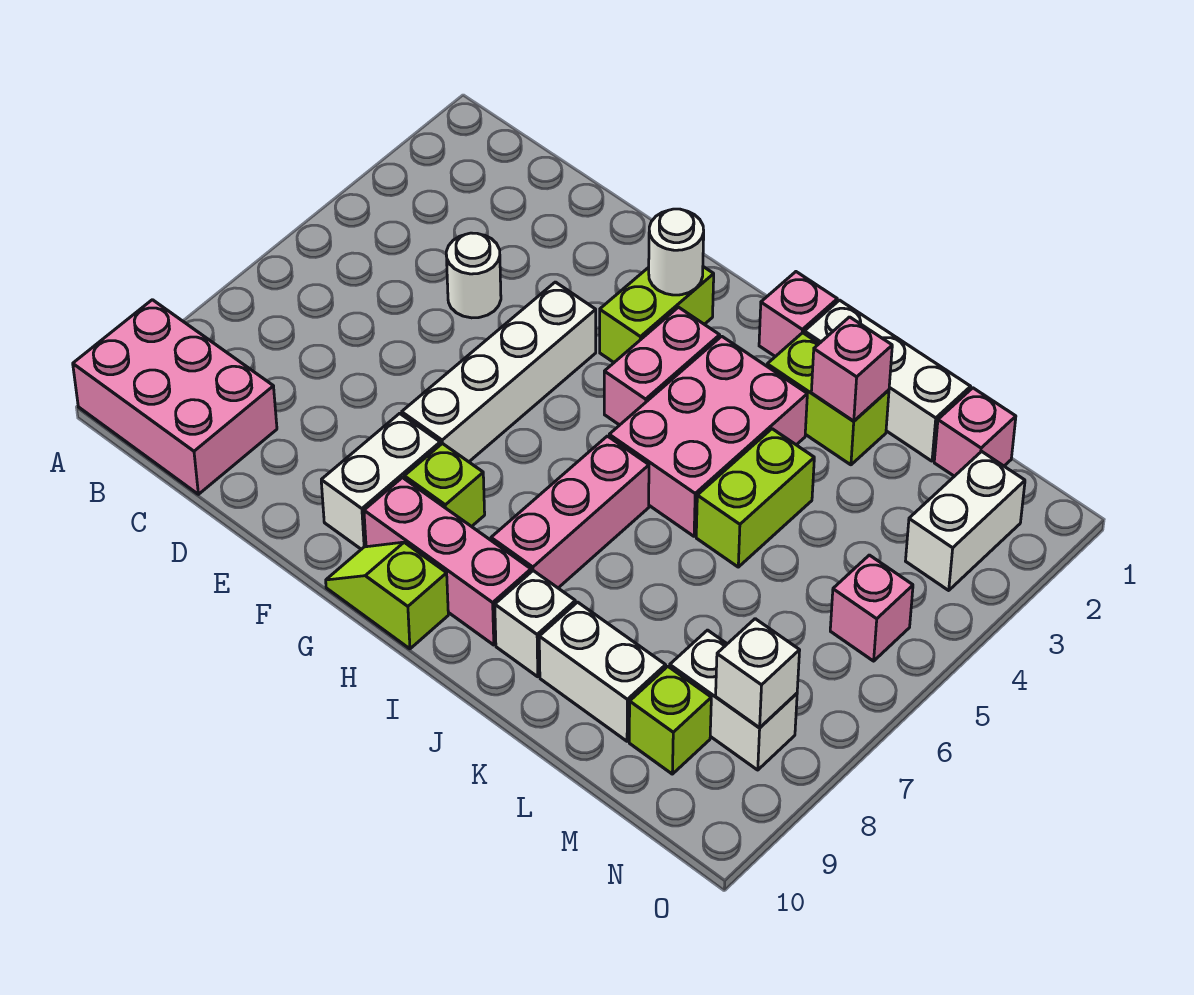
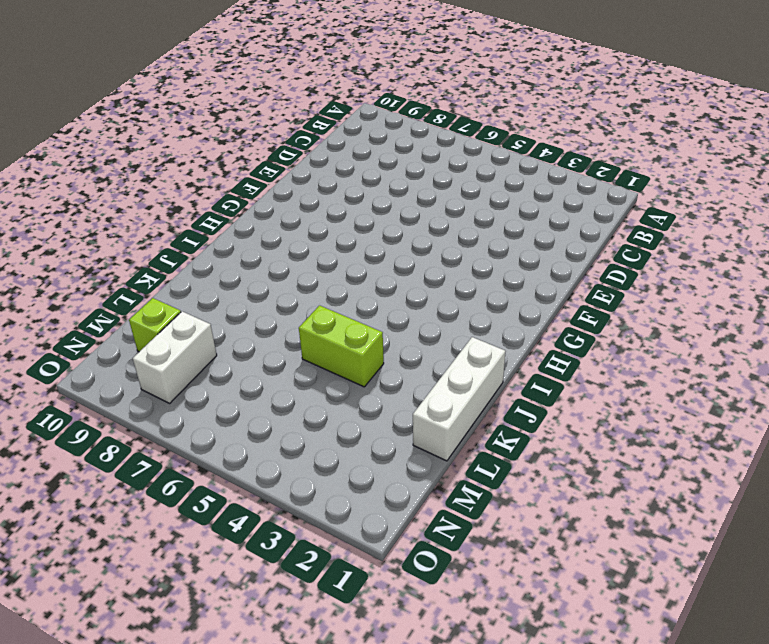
none -> pink 2x3 brick [73,300,277,494]
none -> white 1x1 round brick [446,233,501,318]
none -> white 1x4 brick [402,282,596,462]

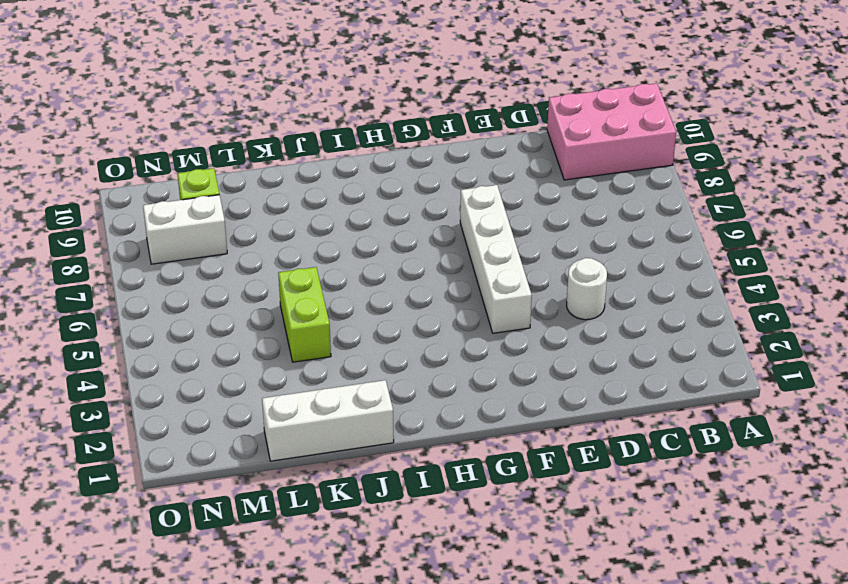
none -> white 1x2 brick [321,413,440,549]
none -> lime 1x2 brick [600,267,714,362]
none -> lime 1x1 brick [404,443,485,527]

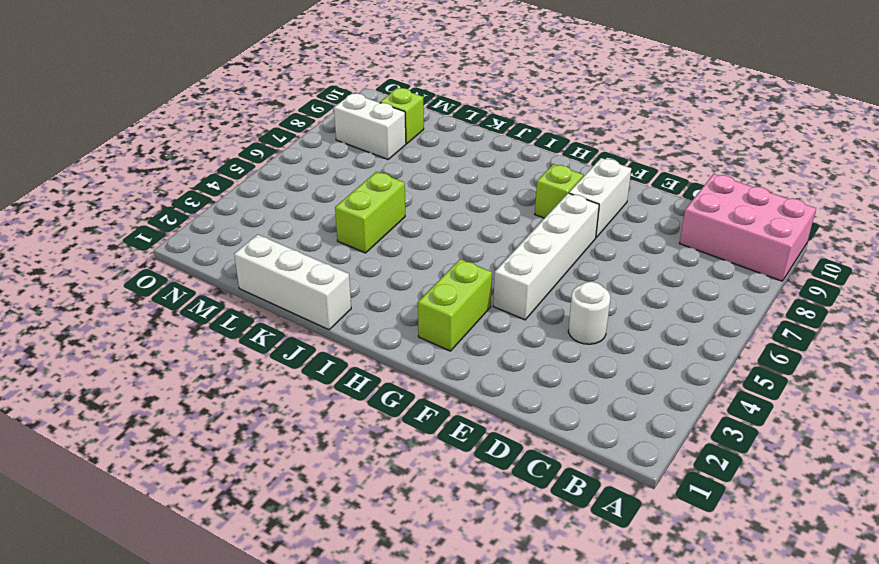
none -> pink 1x3 brick [364,478,531,645]
none -> lime 1x2 slope [326,542,448,649]
none -> pink 1x2 brick [604,307,720,425]

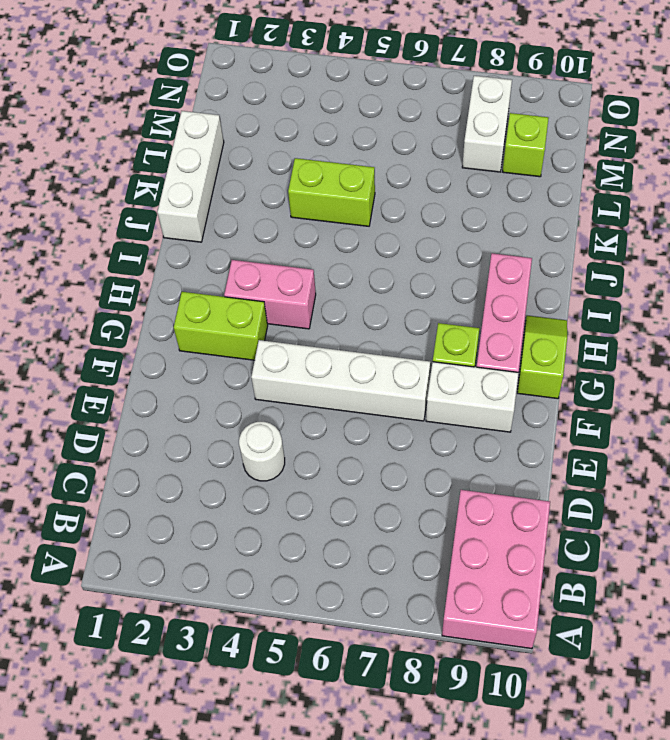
lime 1x2 slope [517,316,567,399] -> lime 1x2 slope turned to [326,542,448,649]
none -> pink 1x1 brick [759,272,837,357]
none -> pink 2x3 brick [609,336,807,536]
none -> pink 1x3 brick [491,436,649,588]

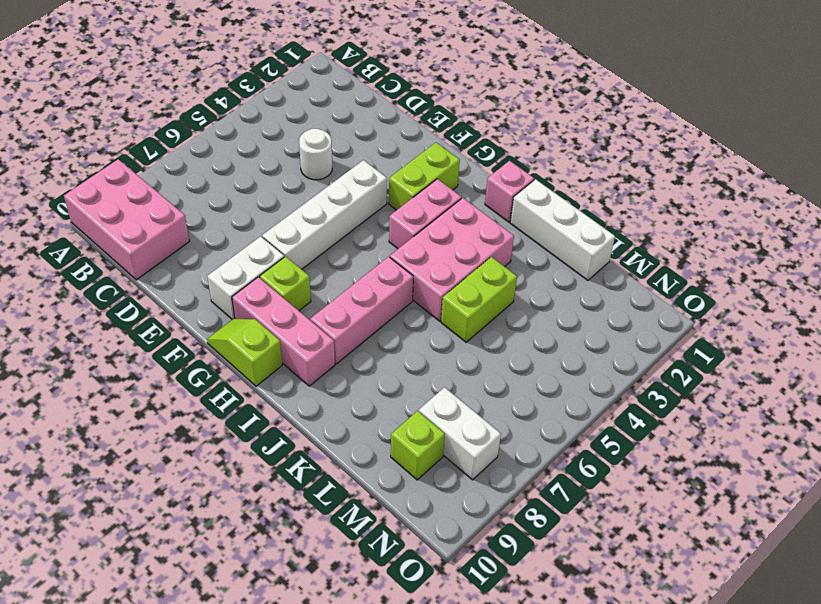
none -> lime 1x2 brick [767,333,889,465]
none -> white 1x1 brick [495,571,575,677]
none -> white 1x2 brick [539,602,666,741]

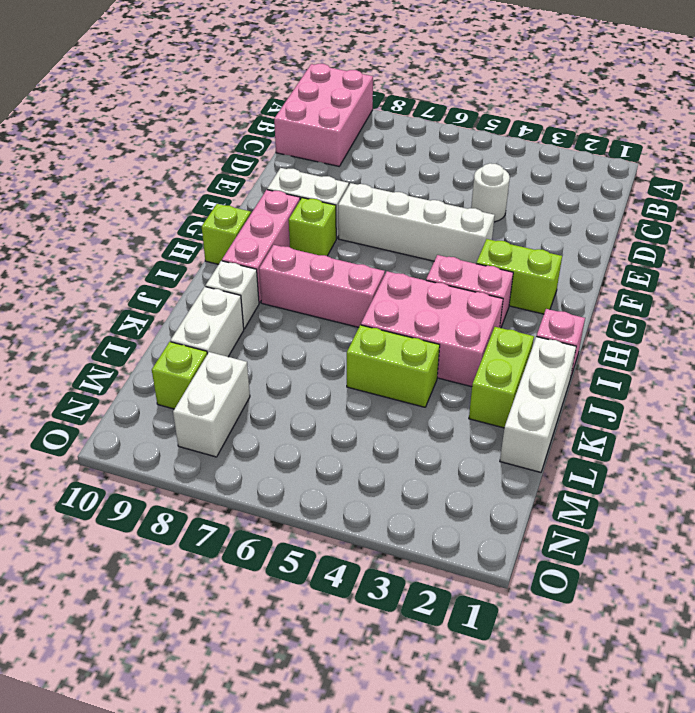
none -> pink 1x1 brick [934,388,1016,476]
none -> white 1x2 brick [906,451,1025,590]
none -> pink 1x1 brick [830,555,913,661]

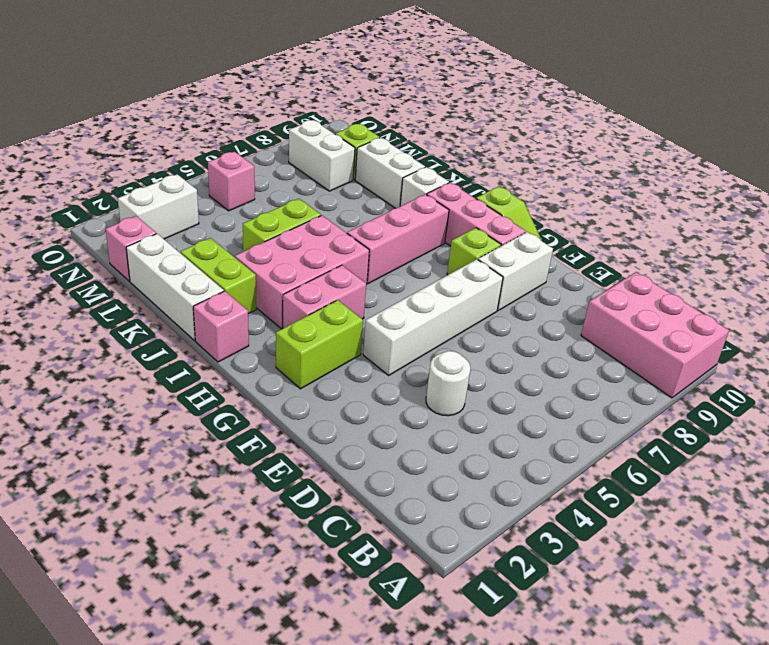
none -> white 1x1 round brick [649,209,704,295]
none -> pink 1x1 brick [811,317,892,421]
none -> white 1x1 brick [716,619,800,728]

